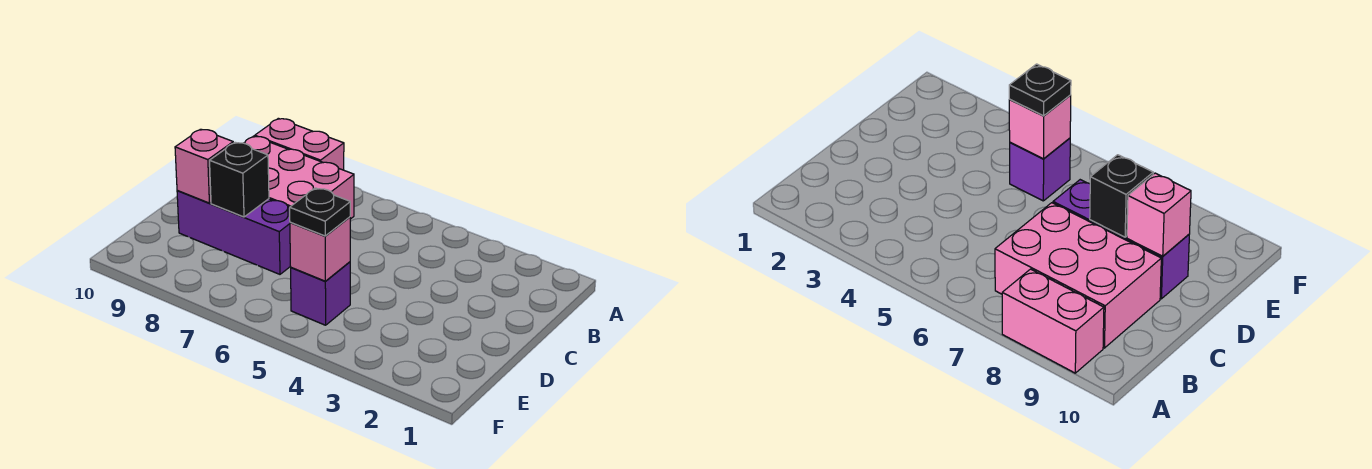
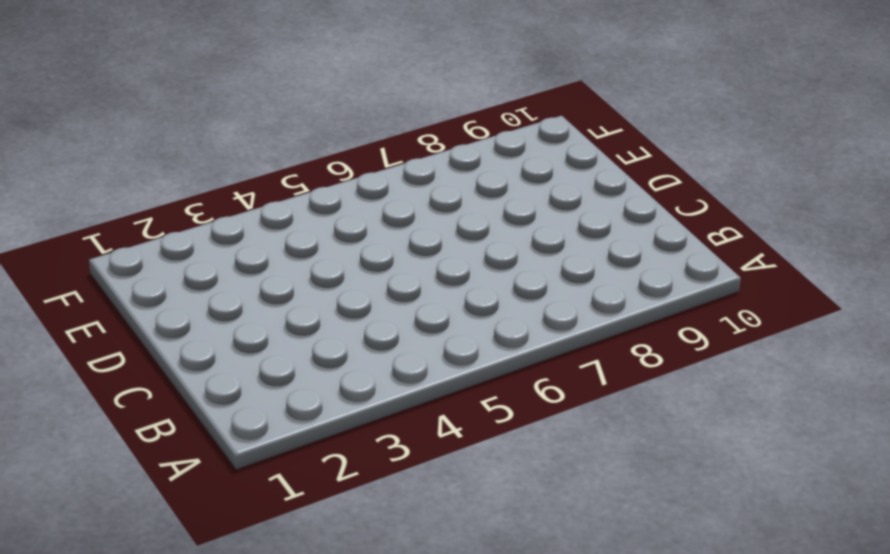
none -> pink 1x2 brick [255,118,344,170]
none -> pink 2x3 brick [244,136,354,219]

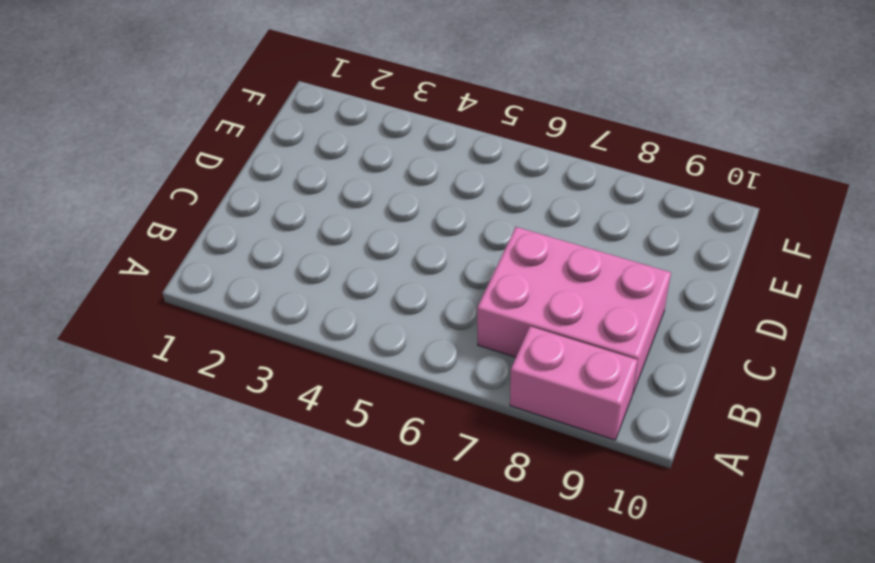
none -> purple 1x3 brick [177,191,290,274]
none -> purple 1x1 brick [291,262,350,325]

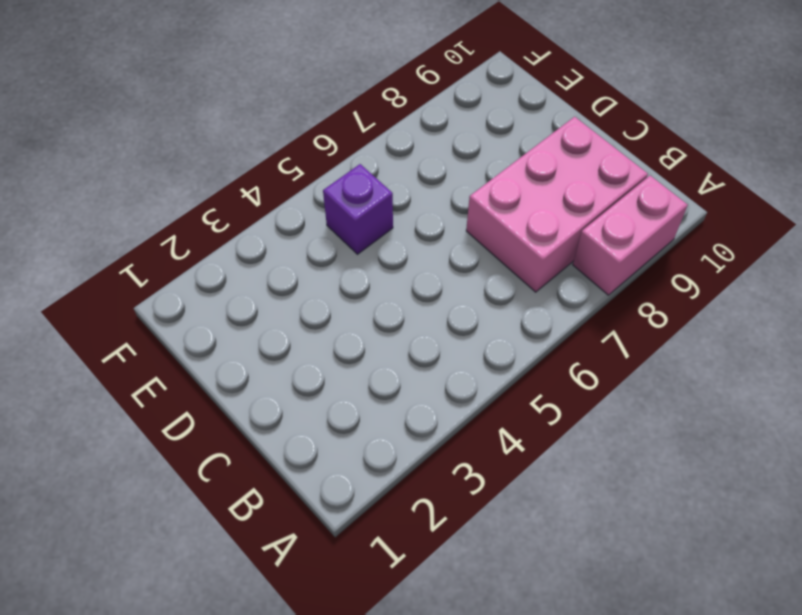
none -> purple 1x3 brick [177,191,290,274]
none -> black 1x1 brick [210,142,269,217]

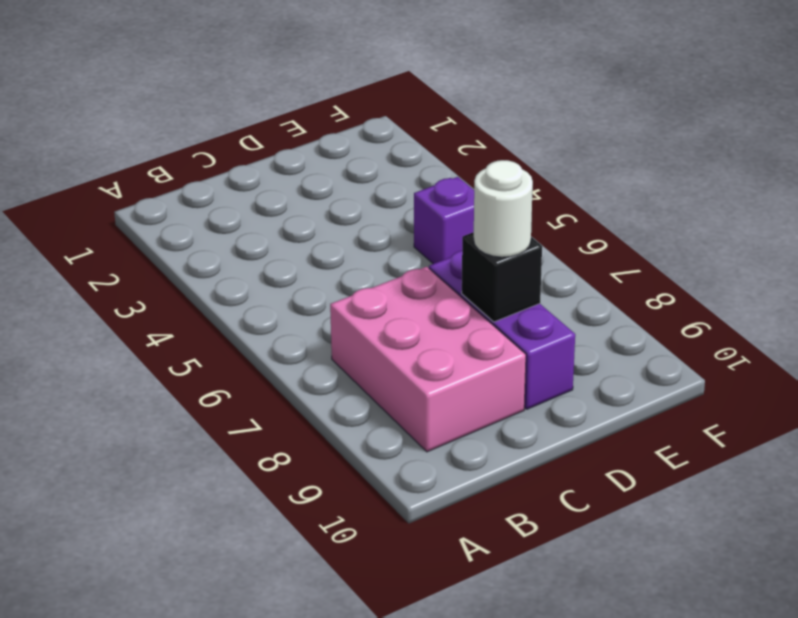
white 1x1 round brick [474,160,533,257] -> none
none -> pink 1x2 brick [255,118,344,170]
none -> pink 1x1 brick [175,129,233,203]

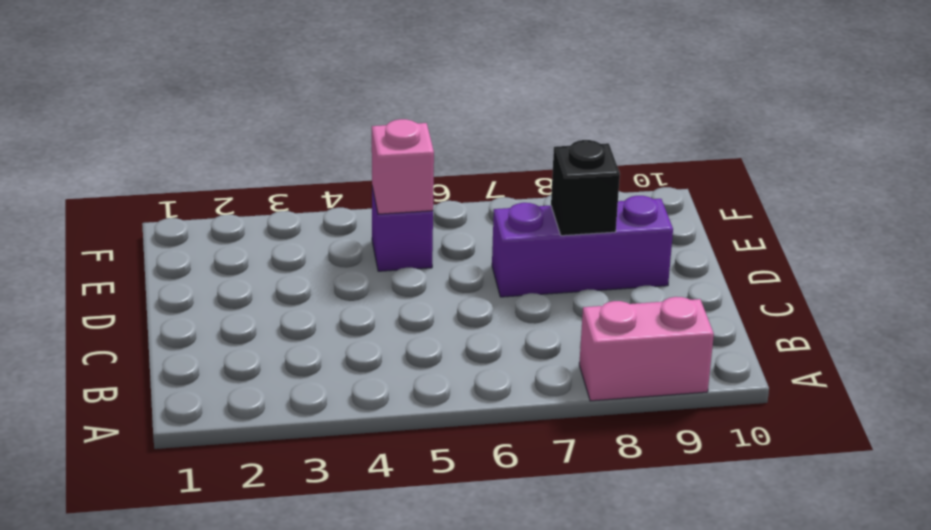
none -> pink 2x3 brick [244,136,354,219]
none -> pink 1x1 brick [175,129,233,203]

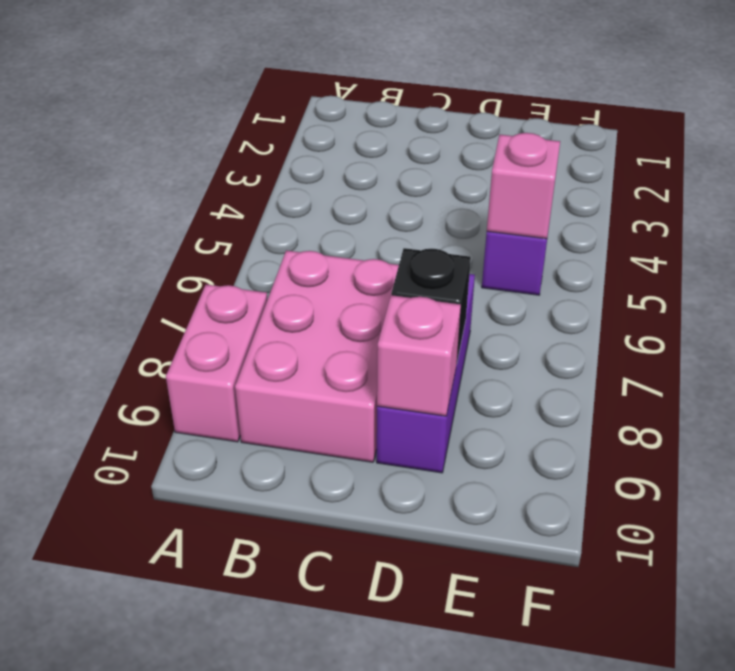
none -> black 1x1 plate [290,188,350,236]

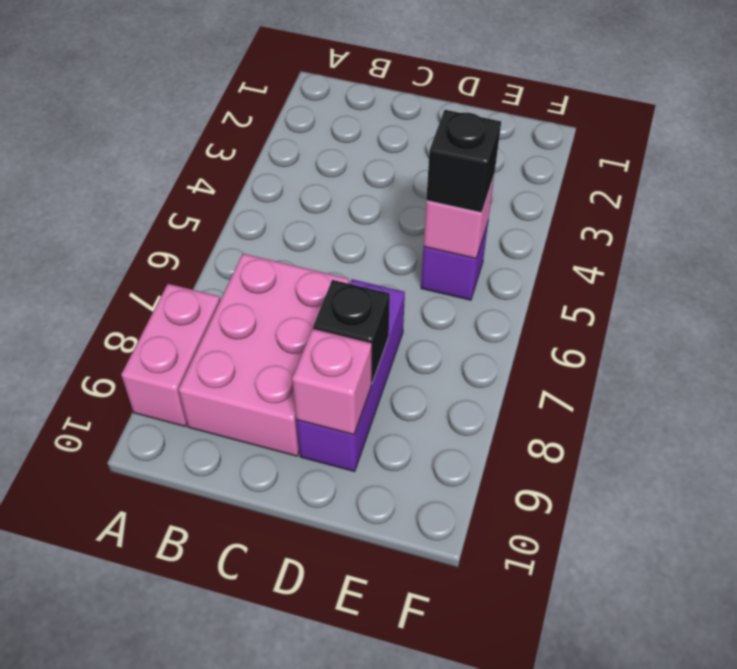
black 1x1 brick [426,110,501,213] -> black 1x1 plate [290,188,350,236]

